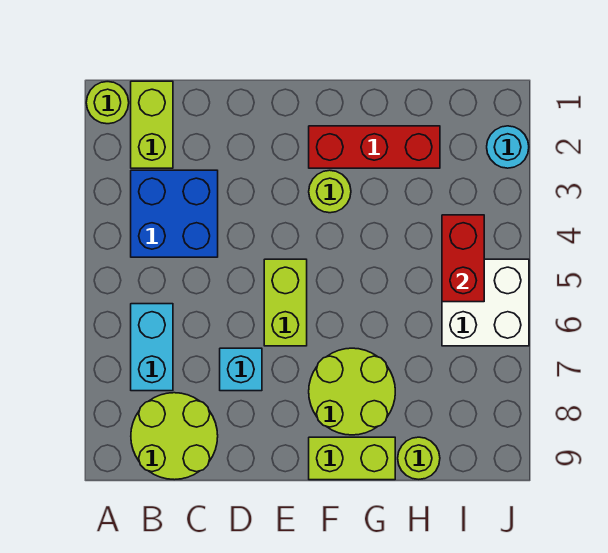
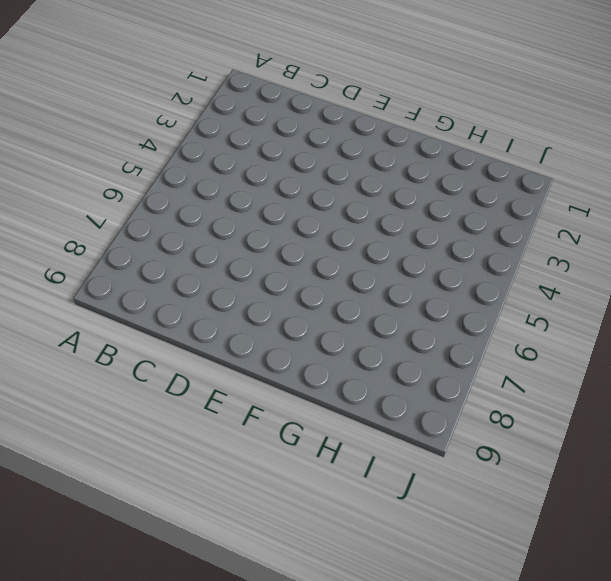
none -> lime 1x1 round brick [86,82,129,124]
none -> lime 1x2 brick [131,81,173,168]
none -> blue 2x2 brick [131,170,218,257]

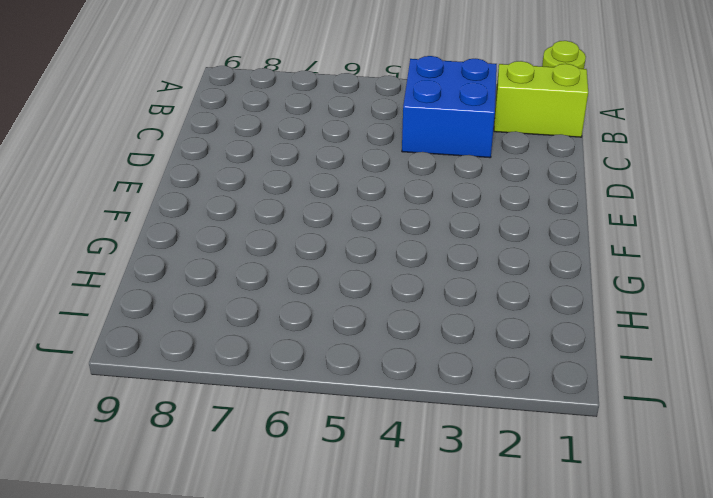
none -> cyan 1x2 brick [131,304,173,391]
none -> lime 2x2 round brick [131,393,218,480]
none -> cyan 1x1 brick [220,348,262,391]

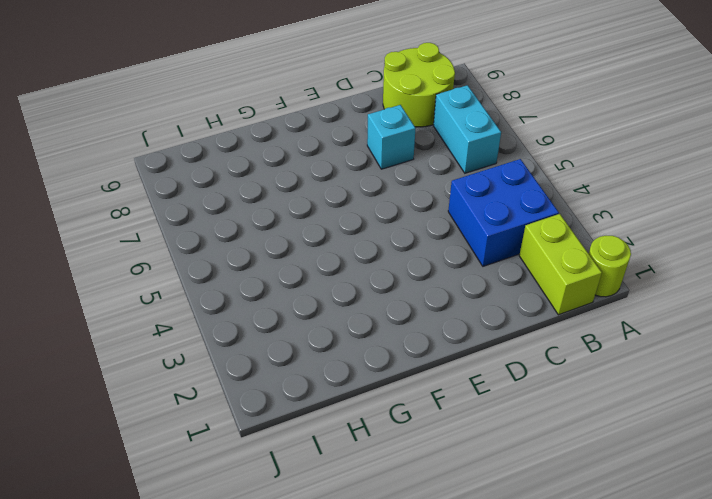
none -> lime 1x2 brick [264,259,307,346]
none -> red 1x3 brick [309,126,440,168]
none -> lime 1x1 round brick [309,170,351,213]

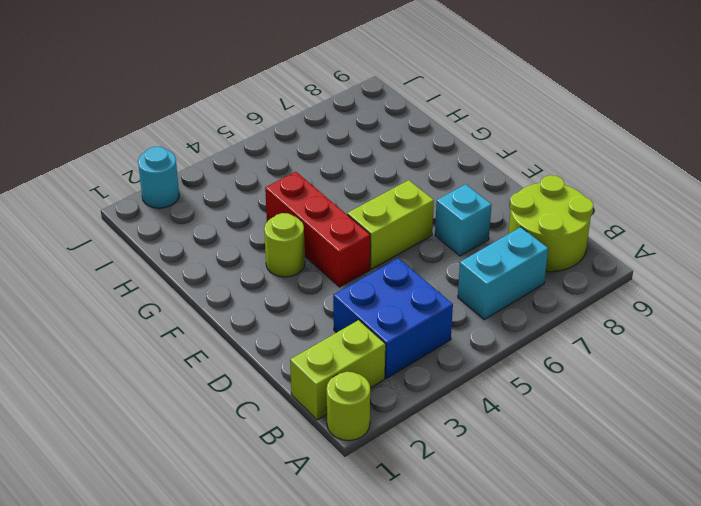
red 1x3 brick [265,172,370,287] -> red 1x3 brick moved to [309,126,440,168]
none -> lime 2x2 round brick [309,348,395,435]
none -> lime 1x2 brick [309,437,395,480]
none -> lime 1x1 round brick [398,437,440,479]

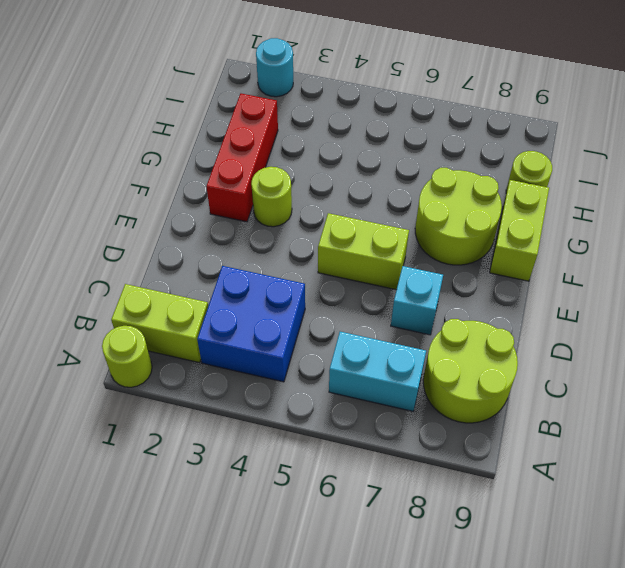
none -> white 2x2 brick [442,259,529,346]
none -> red 1x2 brick [442,215,484,302]

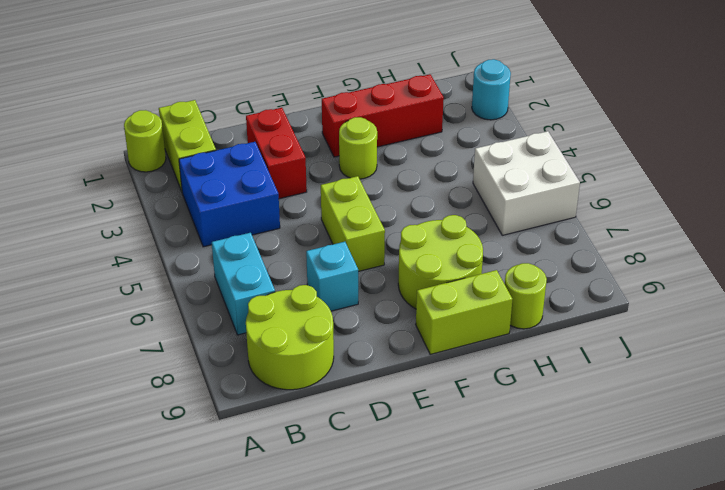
red 1x2 brick [246,108,307,199] -> red 1x2 brick moved to [442,215,484,302]

